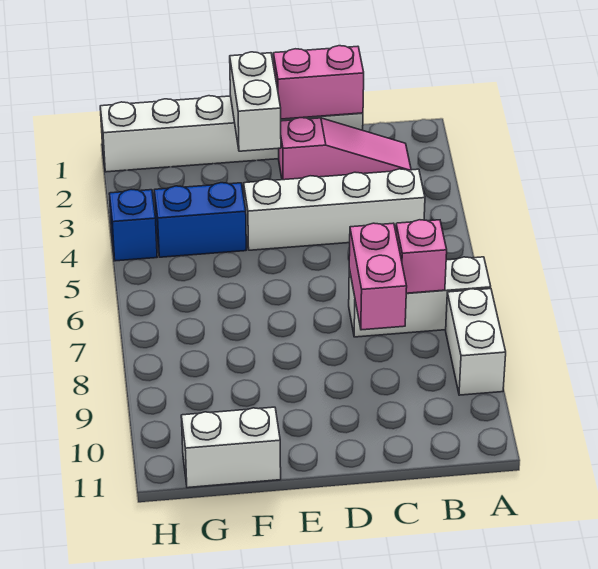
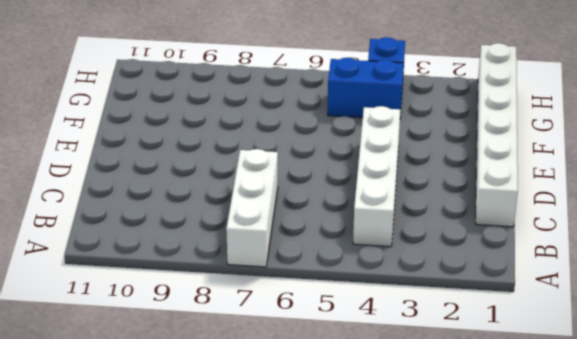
blue 1x2 brick [328,58,404,118] -> blue 1x2 brick turned to [154,183,246,257]
none -> white 1x2 brick [446,289,506,395]
none -> pink 1x3 slope [279,118,411,180]
none -> white 1x2 brick [181,407,281,488]

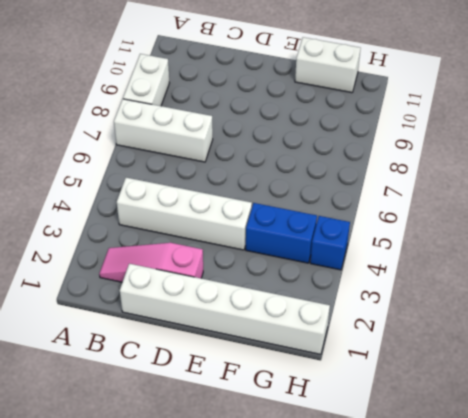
none -> pink 1x1 brick [396,220,447,293]
none -> pink 1x2 brick [273,46,364,119]
none -> pink 1x2 brick [349,223,407,330]

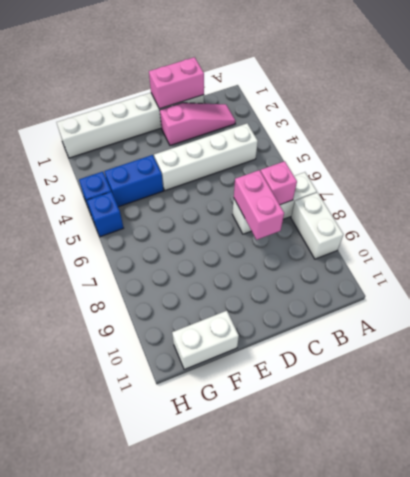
blue 1x1 brick [87,192,124,237] -> none
none -> white 1x2 brick [230,52,281,151]

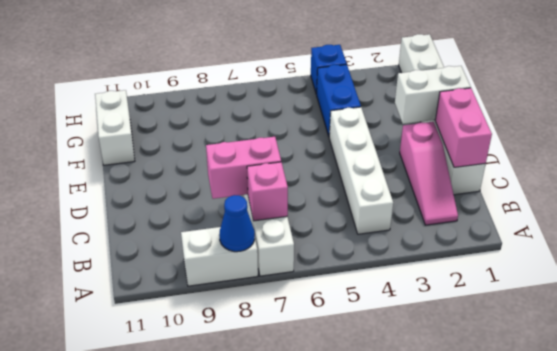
blue 1x1 cone [219,195,255,252] -> none

